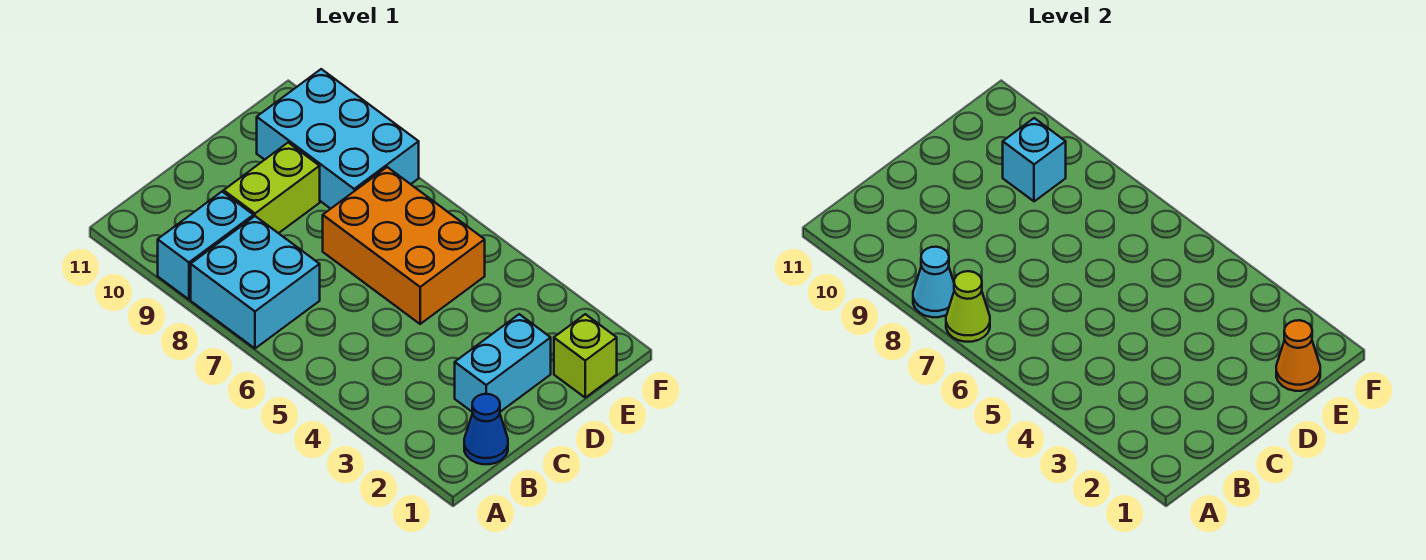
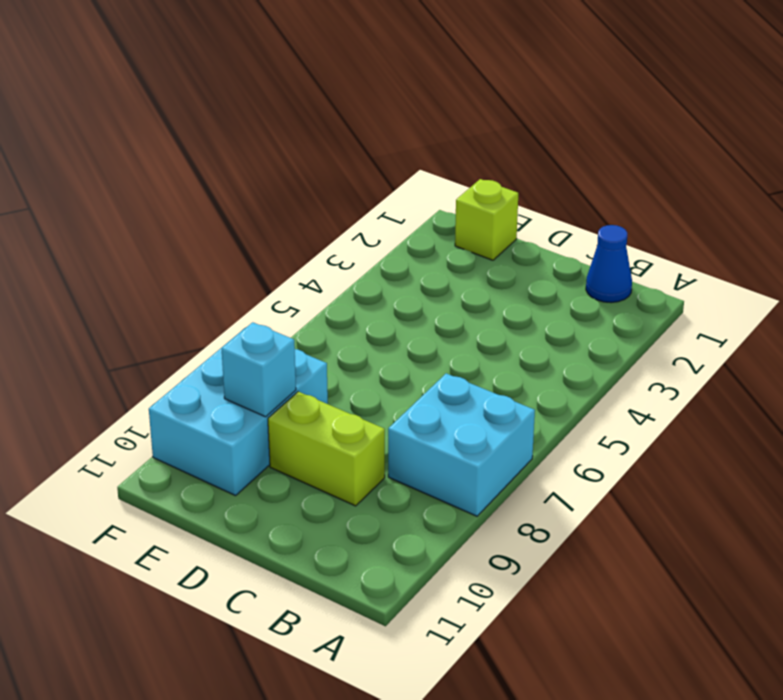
none -> cyan 1x2 brick [158,192,253,299]
none -> cyan 1x2 brick [455,314,551,412]
none -> orange 2x3 brick [323,167,485,324]

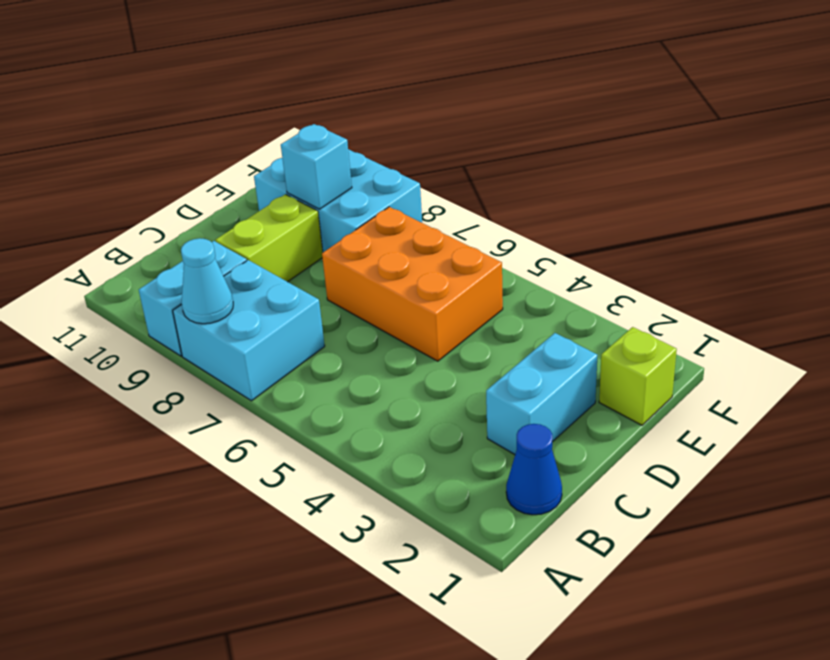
none -> lime 1x1 cone [946,271,990,342]
none -> orange 1x1 cone [1276,320,1320,391]

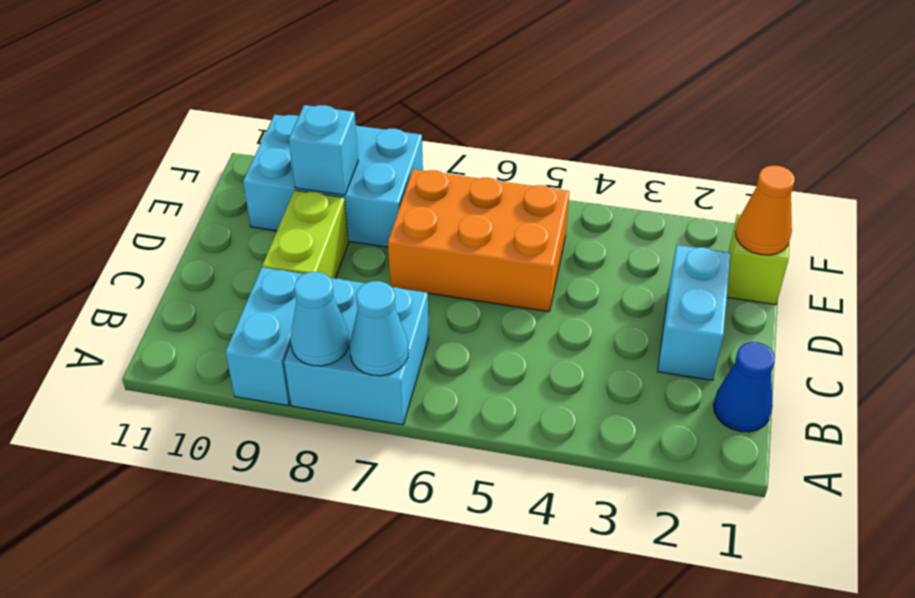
cyan 1x1 cone [350,281,409,376] -> lime 1x1 cone [946,271,990,342]

